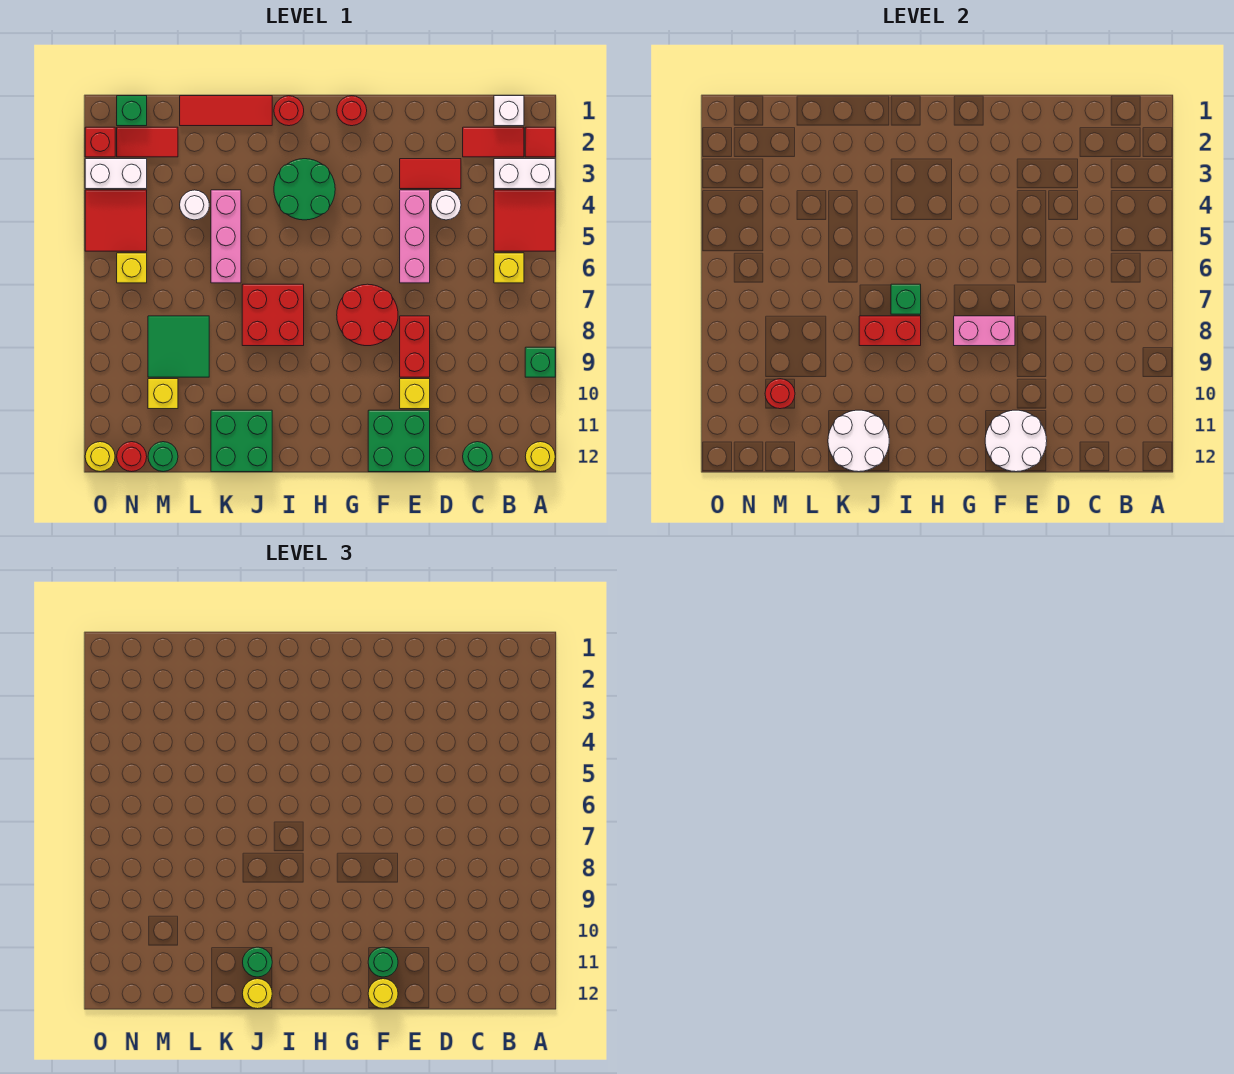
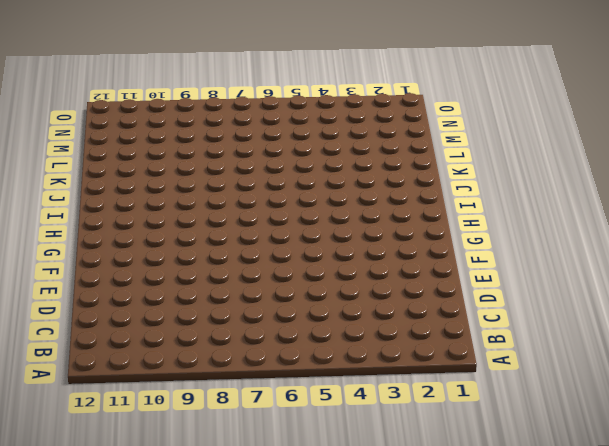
none -> red 1x1 tile [525,127,555,157]
none -> white 1x2 brick [494,159,555,189]
none -> red 2x2 tile [494,190,555,251]
none -> green 1x1 brick [525,347,555,377]

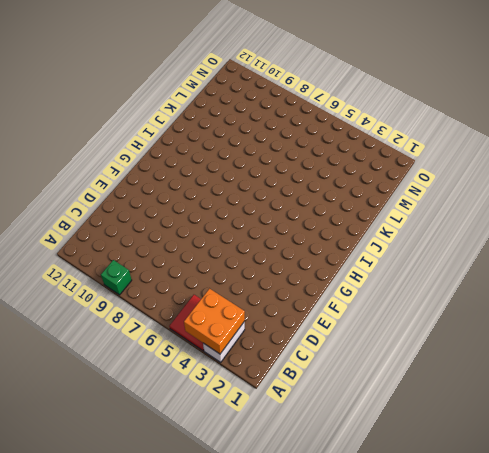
orange 2x2 brick [184,289,245,354] -> none
none -> red 1x1 tile [525,127,555,157]
none -> yellow 1x1 round brick [525,442,555,472]
none -> white 1x1 brick [494,96,524,126]
none -> red 1x2 tile [463,127,524,157]

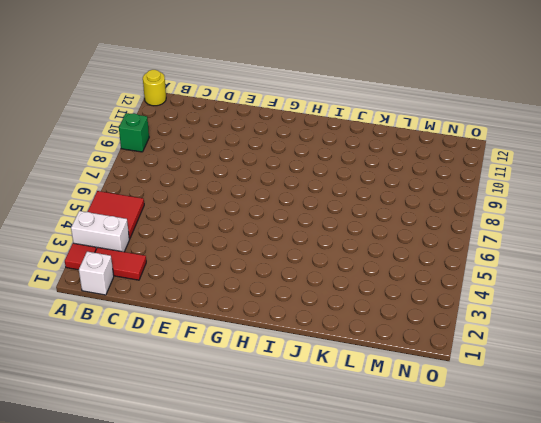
none -> yellow 1x1 brick [494,253,524,283]
none -> green 1x1 round brick [463,442,492,472]
none -> red 1x2 tile [400,159,461,189]
none -> white 1x1 round brick [431,190,461,220]

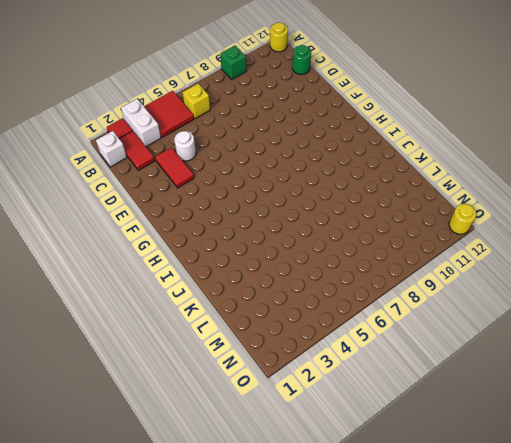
none -> pink 1x3 brick [400,190,430,283]
none -> red 1x2 brick [400,316,430,377]
none -> yellow 1x1 brick [400,379,430,409]
none -> green 2x2 brick [368,410,430,472]

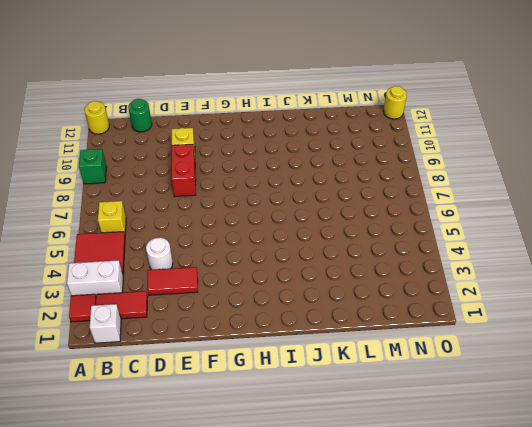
none -> pink 1x3 brick [400,190,430,283]
none -> green 2x2 brick [368,410,430,472]
none -> red 2x2 round brick [337,284,398,346]
none -> red 1x1 round brick [337,96,367,126]

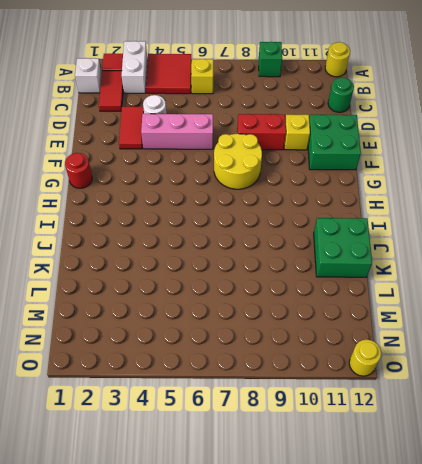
yellow 2x2 round brick [214,134,262,189] -> red 2x2 round brick [337,284,398,346]
none -> green 2x2 round brick [274,159,335,220]
none -> red 1x1 round brick [274,96,304,126]
none -> red 2x2 brick [242,284,304,346]
none -> red 1x3 tile [180,96,272,126]

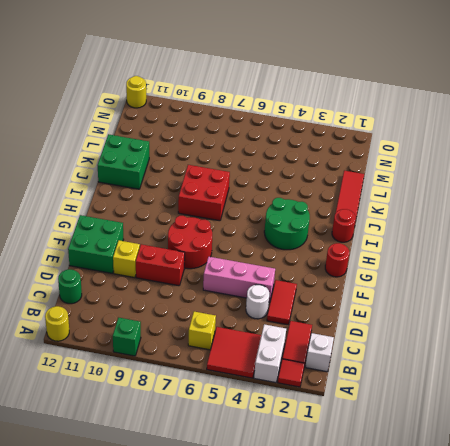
none -> pink 1x3 brick [211,190,241,283]
none -> white 1x1 round brick [180,190,209,220]
none -> green 2x2 tile [148,316,209,377]
none -> red 1x2 tile [117,127,178,157]

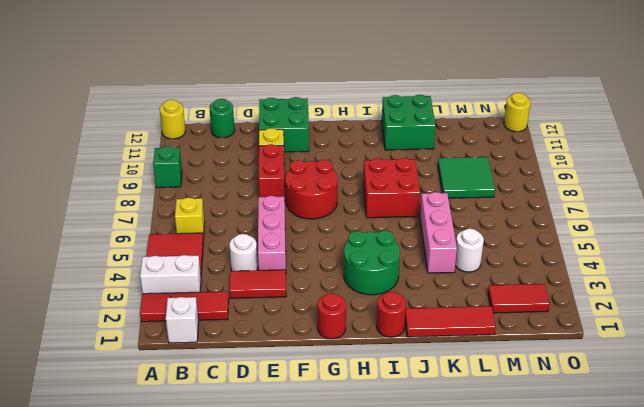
none -> yellow 1x1 brick [148,379,178,409]
none -> green 1x1 round brick [148,442,178,472]
none -> green 1x1 brick [117,96,147,126]
none -> white 1x2 brick [85,159,147,189]

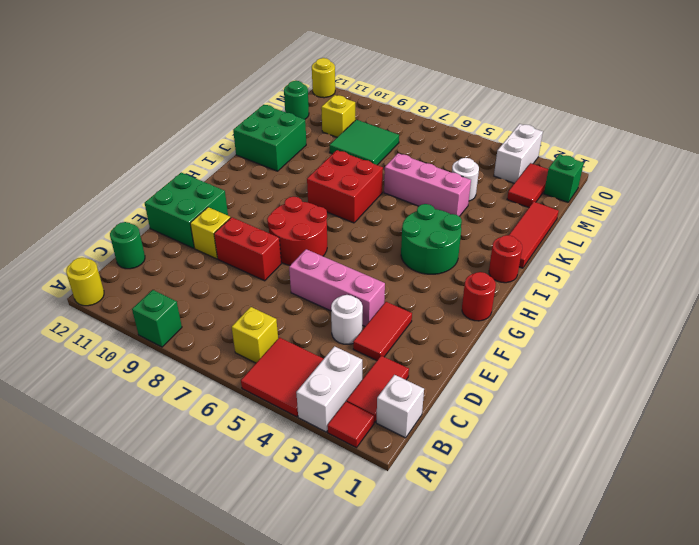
none -> red 2x2 tile [85,190,147,251]
none -> yellow 1x1 brick [117,253,147,283]
none -> red 1x1 round brick [117,442,147,472]
none -> red 1x1 brick [85,127,115,157]

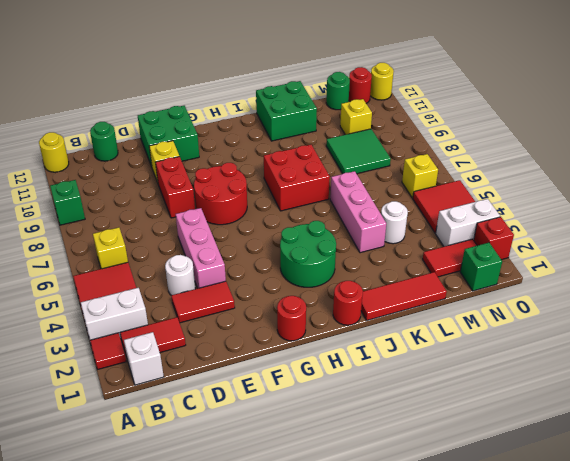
none -> white 2x2 round brick [985,410,1047,472]
none -> pink 1x2 brick [954,316,1015,346]
none -> green 1x1 brick [891,284,921,314]
none -> red 1x2 brick [859,316,921,346]

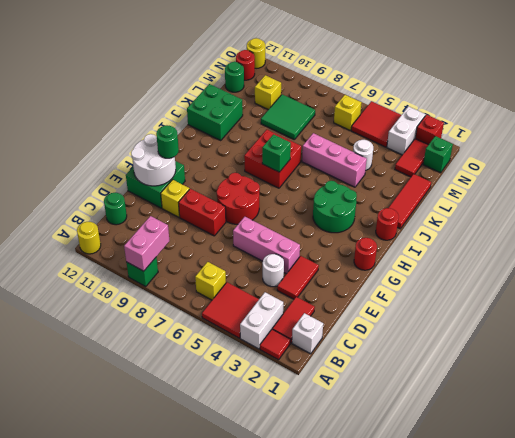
pink 1x2 brick [124,216,169,271] -> pink 1x2 brick moved to [954,316,1015,346]
none -> red 1x2 brick [859,316,921,346]
none -> white 2x2 round brick [828,410,889,472]
none -> red 1x1 round brick [765,379,795,409]
none -> yellow 1x1 round brick [368,979,398,1009]

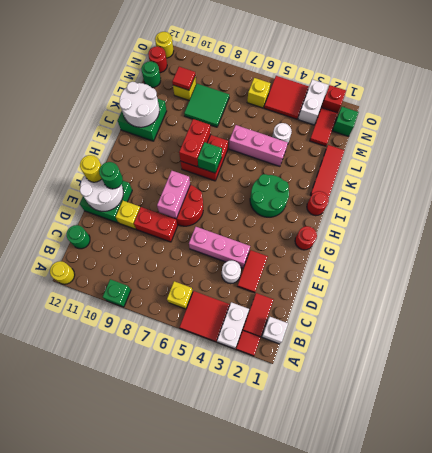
red 1x1 tile [172,67,195,90] -> red 1x1 round brick [765,379,795,409]
none -> green 1x1 round brick [243,947,272,977]
none -> yellow 1x1 round brick [242,979,272,1009]

